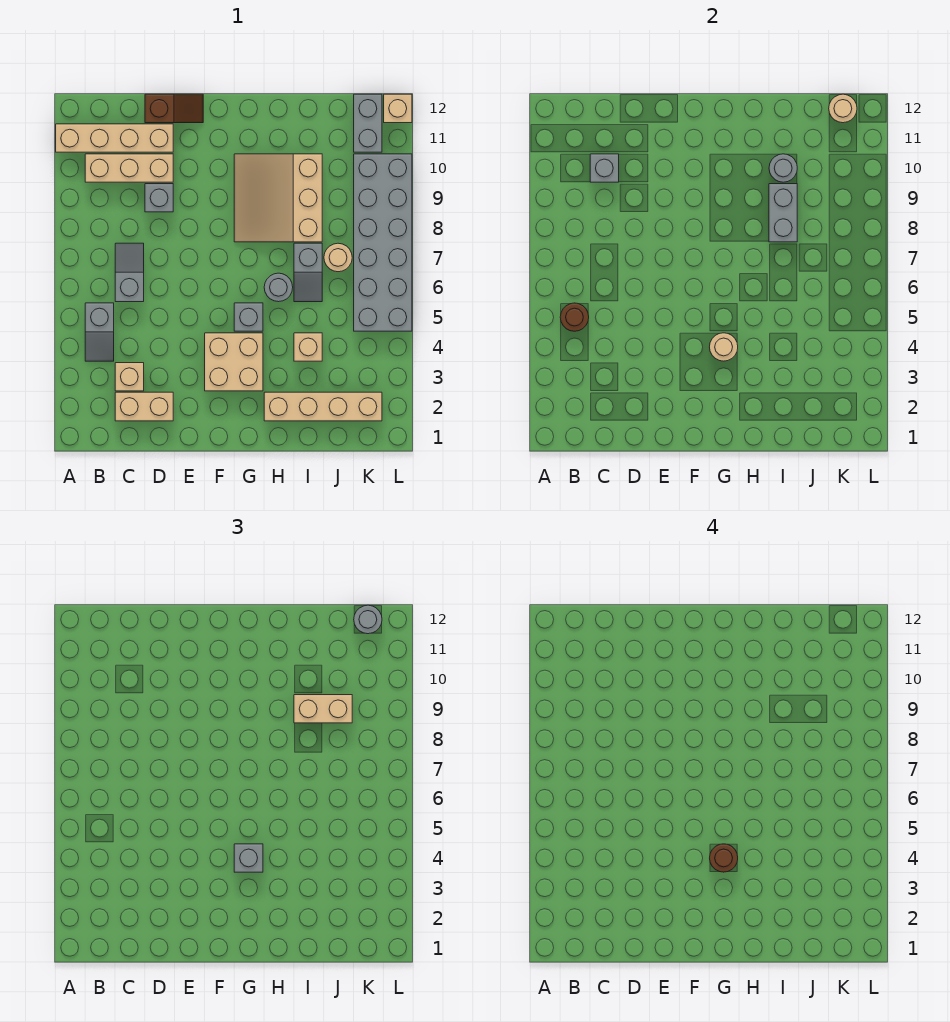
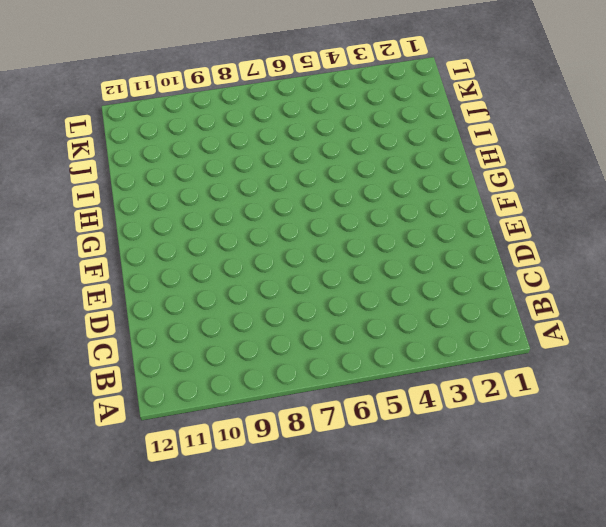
none -> tan 1x4 brick [56,124,173,152]
none -> grey 1x2 slope [85,303,114,361]
none -> tan 1x3 brick [85,154,173,182]

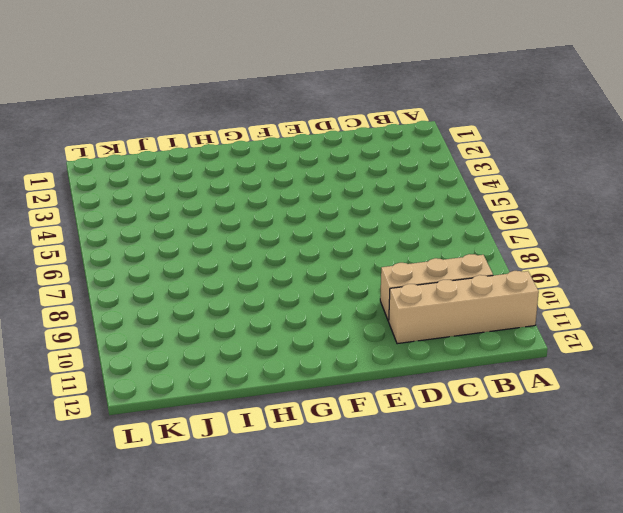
none -> grey 1x2 slope [85,303,114,361]
none -> tan 1x2 brick [115,392,173,421]
none -> tan 1x1 brick [115,363,144,391]

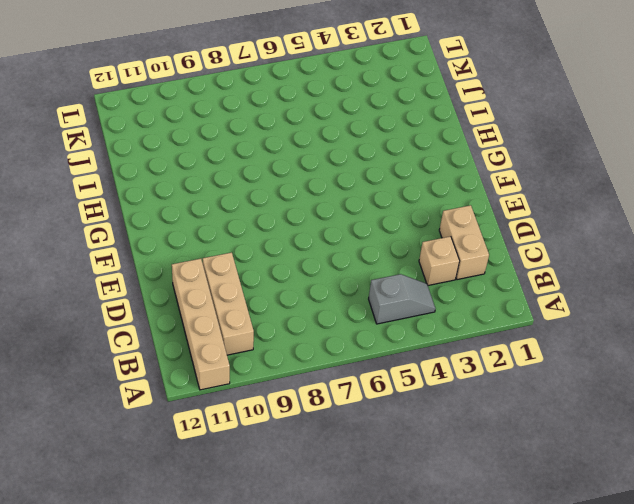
none -> grey 1x2 slope [115,243,144,302]
none -> grey 1x1 brick [145,184,173,212]
none -> brown 1x2 slope [145,94,203,123]

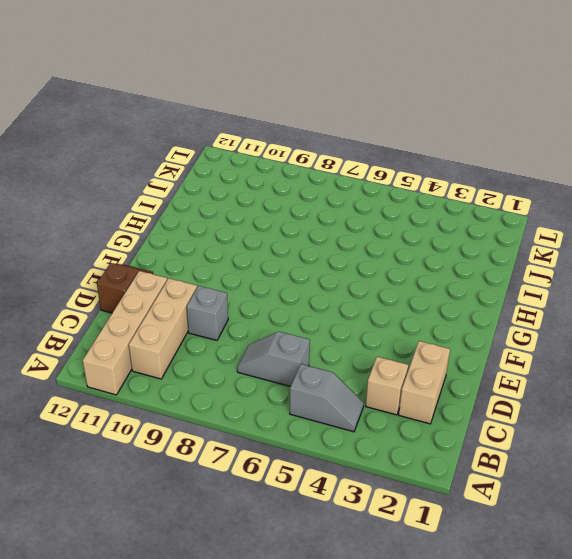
none -> tan 2x2 brick [205,333,263,391]
none -> grey 1x1 brick [234,303,263,331]
none -> tan 3x3 slope [234,154,322,242]

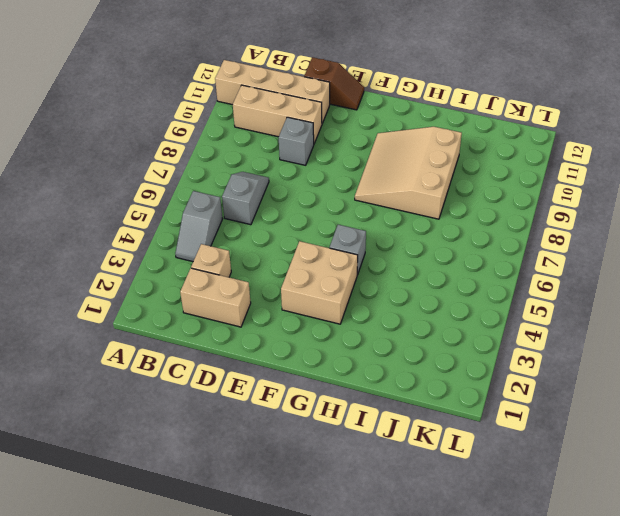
none -> tan 1x4 brick [264,392,382,421]
none -> grey 1x1 round brick [264,273,293,302]
none -> tan 1x1 brick [294,333,322,361]

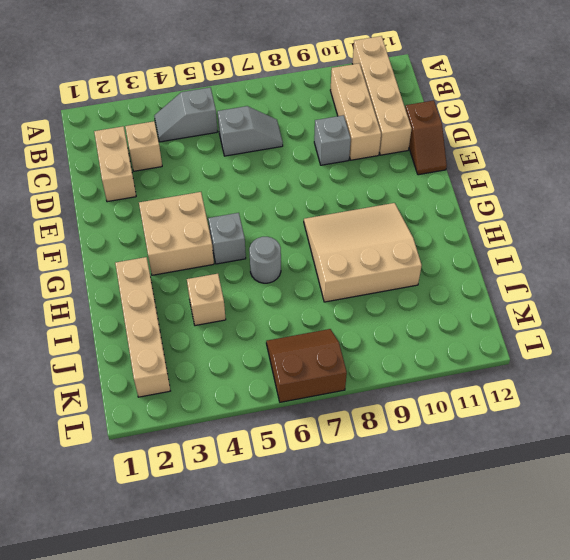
brown 2x2 slope [266,329,347,402] -> grey 2x6 brick [354,154,412,331]
none -> grey 1x2 slope [294,243,322,302]
none -> tan 1x1 round brick [324,243,352,272]
none -> grey 1x2 brick [354,94,382,152]

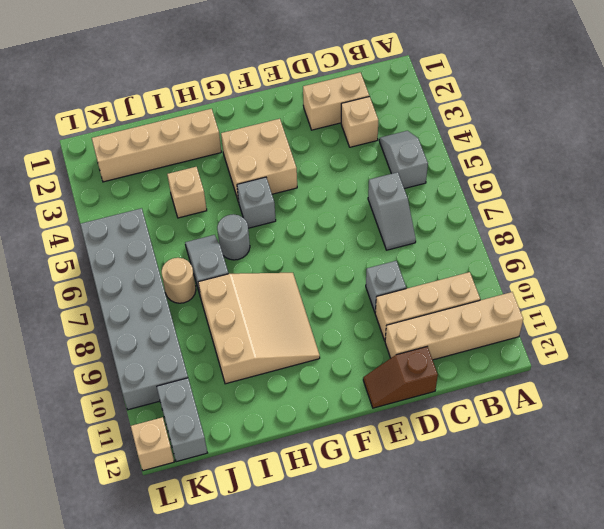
none -> brown 1x1 round brick [560,303,589,331]
none -> grey 1x1 brick [590,154,619,182]
none -> tan 1x1 round brick [710,333,738,361]

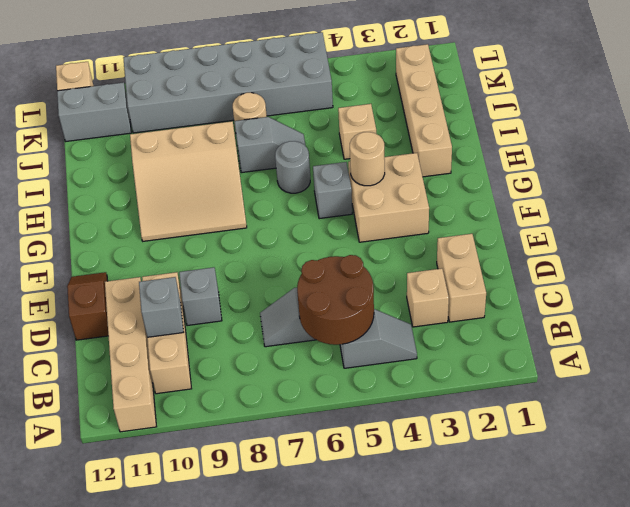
brown 2x2 round brick [297,255,374,345] -> brown 1x1 round brick [560,303,589,331]
none -> grey 1x2 brick [769,184,797,242]
none -> grey 1x1 round brick [769,154,797,182]
none -> tan 1x1 round brick [829,94,857,123]

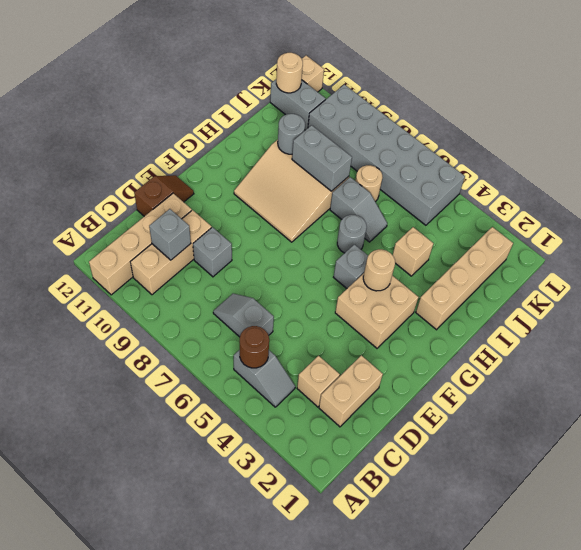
none -> grey 1x1 brick [234,844,263,872]
none -> tan 1x2 brick [294,695,352,723]
none -> grey 1x1 round brick [354,605,382,634]

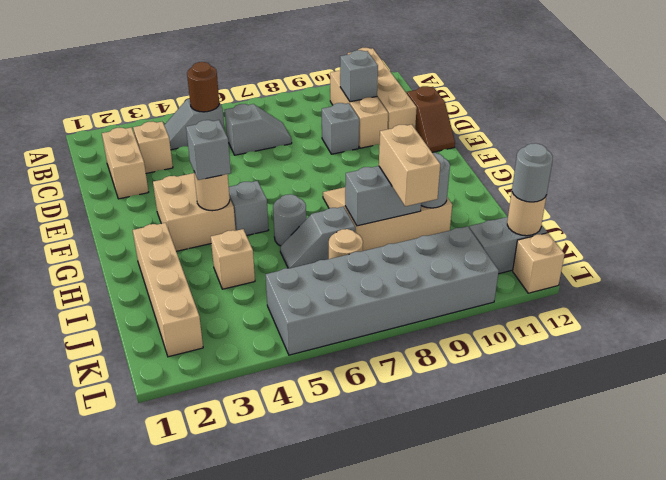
none -> brown 1x1 round brick [710,844,738,872]

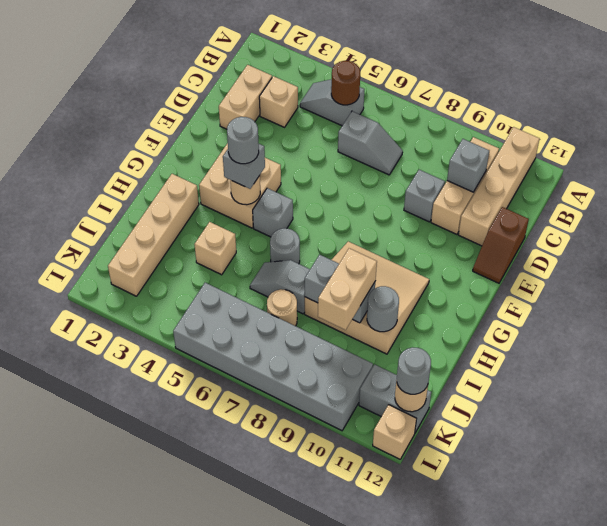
grey 1x1 round brick [227,117,259,164] -> brown 1x1 round brick [710,844,738,872]

